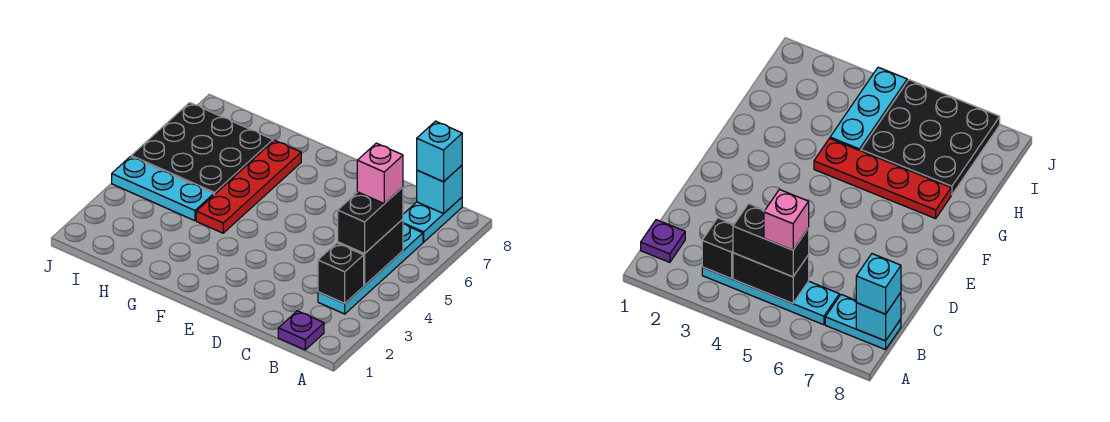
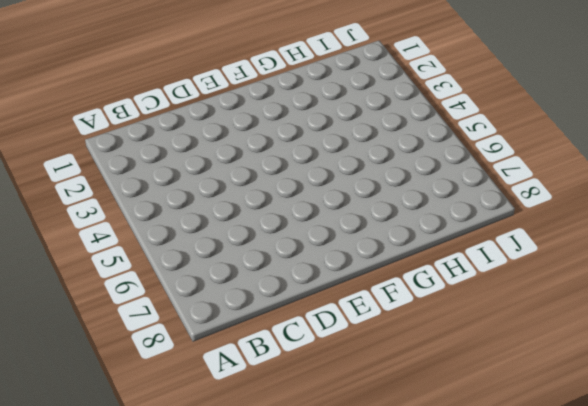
none -> purple 1x1 plate [278,311,324,350]
none -> cyan 1x4 plate [318,224,423,314]
none -> cyan 1x2 plate [403,197,462,242]

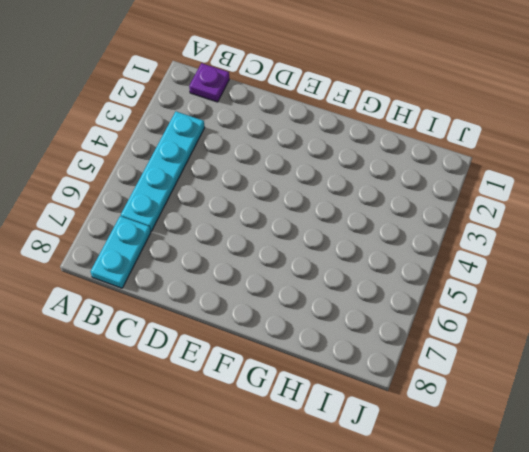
none -> red 1x4 plate [196,140,301,233]
none -> cyan 1x3 plate [112,157,214,221]
none -> black 3x3 plate [131,103,273,195]

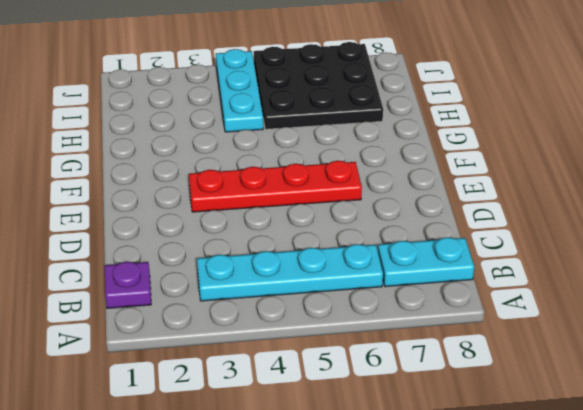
red 1x4 plate [189,161,362,212] -> red 1x4 plate moved to [196,140,301,233]
none -> black 1x1 brick [318,243,364,303]
none -> black 1x2 brick [338,219,403,285]
none -> cyan 1x1 brick [417,165,462,214]

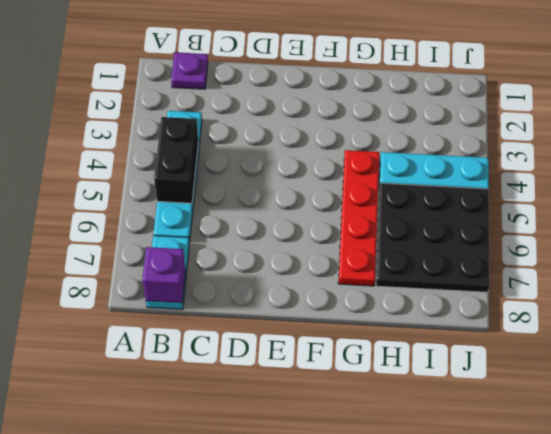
purple 1x1 brick [142,247,185,303] -> cyan 1x1 brick [417,165,462,214]
none -> black 1x1 brick [318,243,364,303]
none -> black 1x2 brick [338,187,403,254]
none -> cyan 1x1 brick [417,121,462,182]

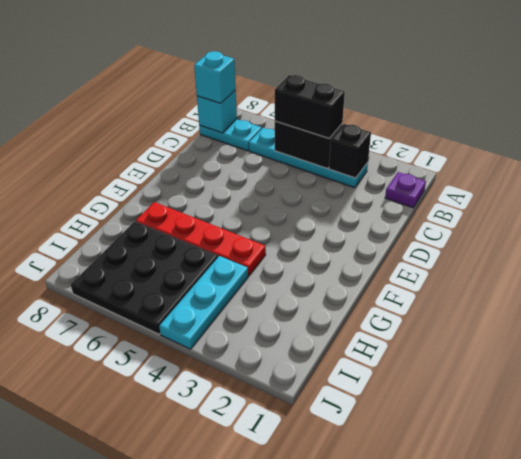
none -> pink 1x1 brick [357,143,403,204]

